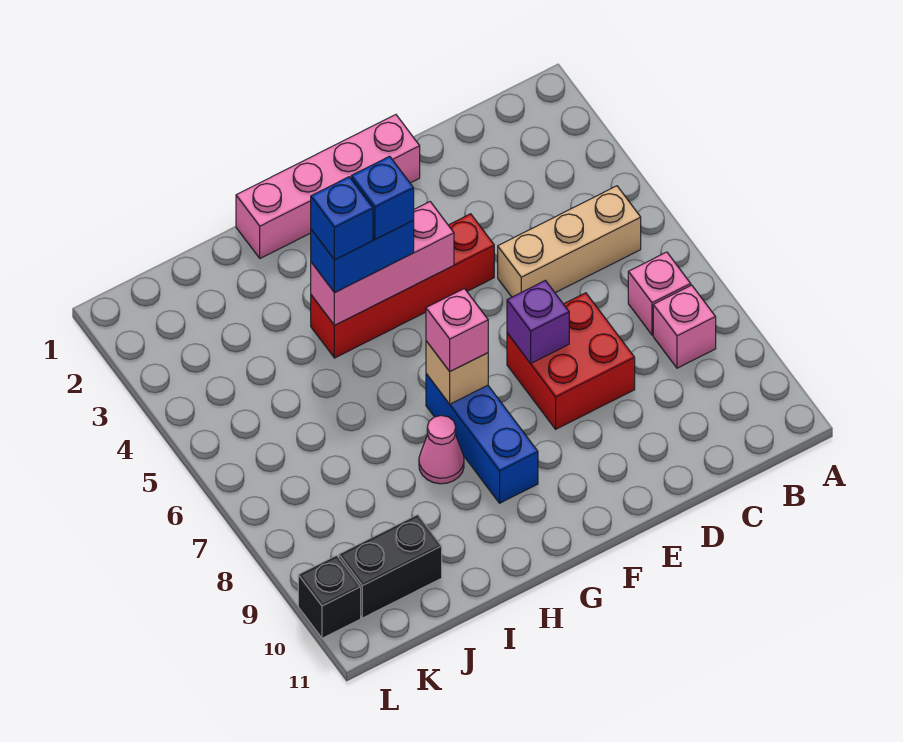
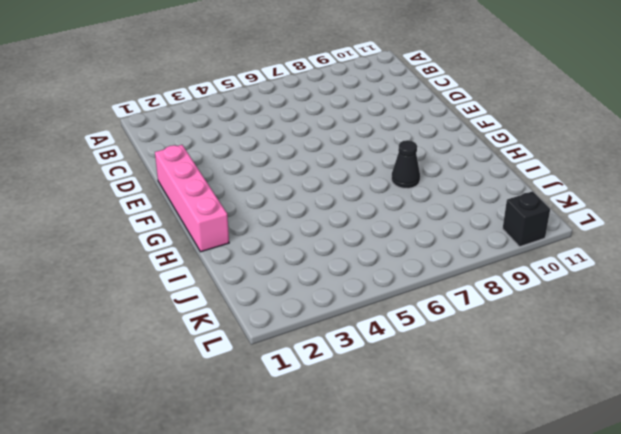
black 1x1 cone [391,140,420,189] -> pink 1x1 cone [419,415,464,484]
none -> tan 1x3 brick [498,186,641,297]
none -> pink 1x1 brick [628,252,691,335]
none -> pink 1x1 brick [653,285,716,368]

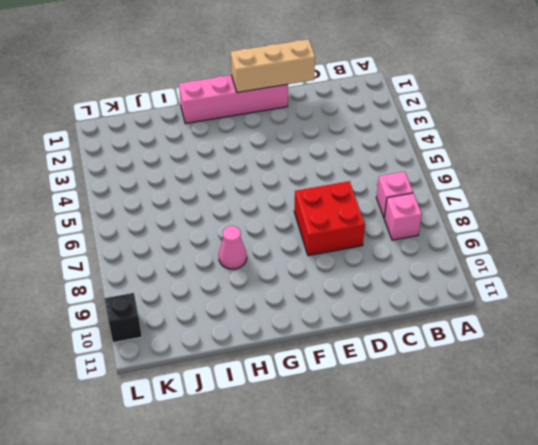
tan 1x3 brick [231,39,315,93] -> tan 1x3 brick moved to [498,186,641,297]
none -> red 1x4 brick [311,214,494,358]
none -> blue 1x3 brick [426,374,538,503]
none -> black 1x2 brick [339,515,442,618]

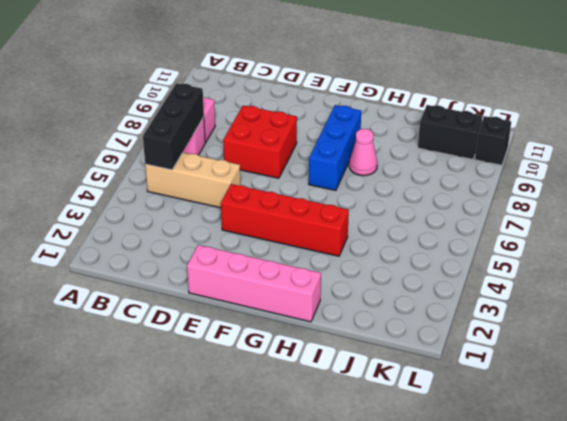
black 1x3 brick [143,83,204,170] -> none
none -> purple 1x1 brick [507,280,569,363]
none -> pink 1x3 brick [311,202,454,325]
none -> tan 1x1 brick [426,341,488,404]

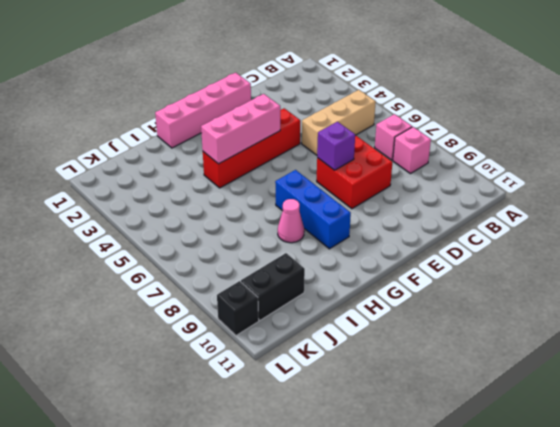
none -> tan 1x1 brick [426,341,488,404]
none -> blue 1x2 brick [311,221,414,293]
none -> pink 1x1 brick [426,289,488,371]

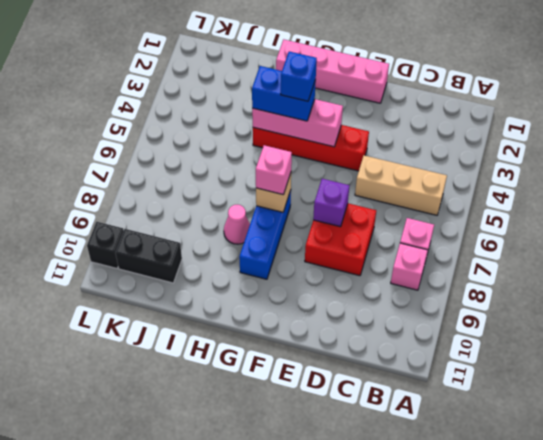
none -> blue 1x1 brick [311,177,373,260]

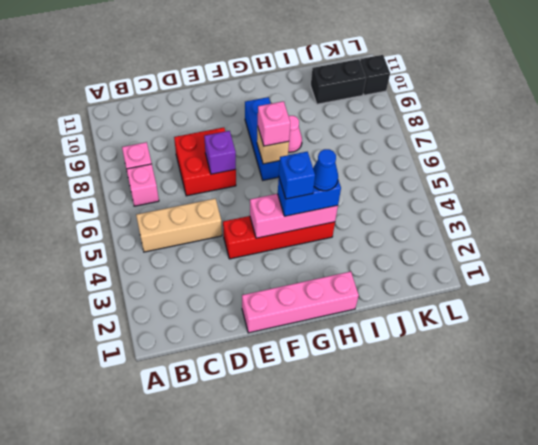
blue 1x1 cone [313,149,338,191] -> blue 1x1 brick [311,177,373,260]

